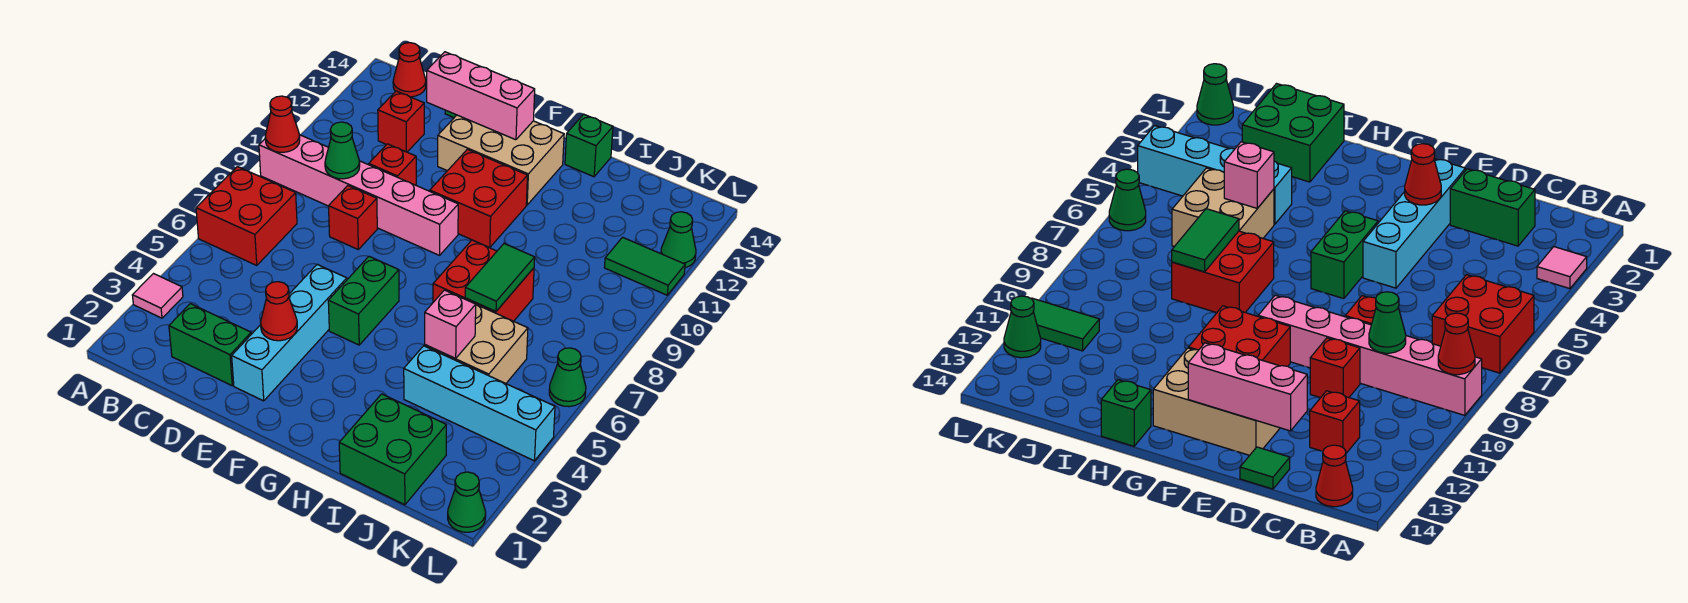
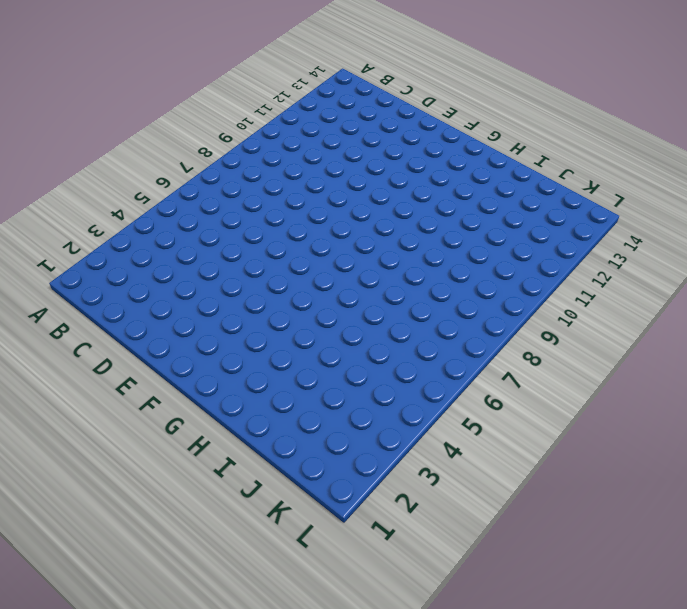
none -> pink 1x1 tile [132,274,183,318]
none -> red 2x2 brick [196,167,297,265]
none -> pink 1x6 brick [259,135,458,255]

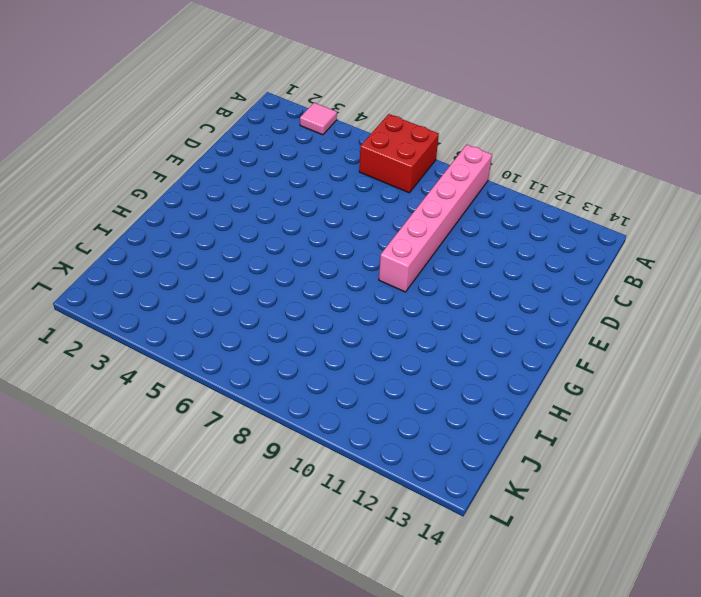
none -> red 1x1 cone [393,43,426,97]
none -> green 1x2 brick [169,304,251,386]
none -> red 1x1 brick [378,91,424,152]

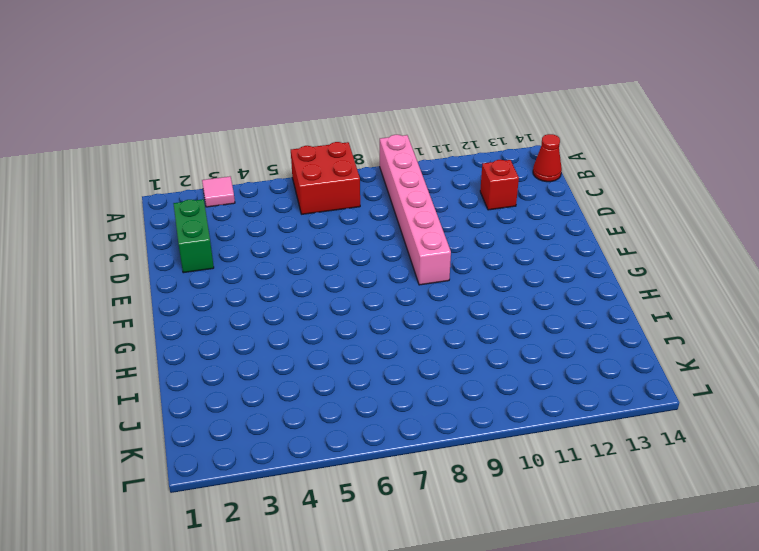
none -> red 1x1 brick [329,186,377,249]
none -> red 1x1 brick [369,144,416,185]
none -> green 1x1 tile [1240,447,1290,489]

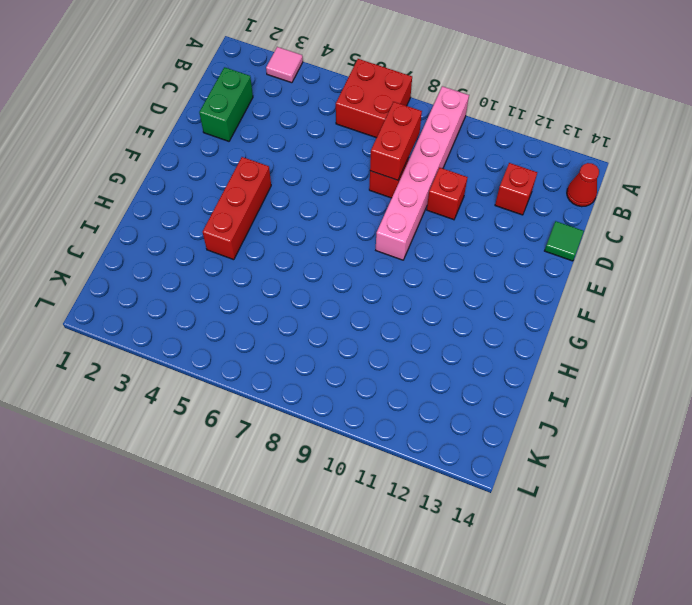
red 1x2 brick [370,102,422,180] -> none
red 1x3 brick [203,157,271,260] -> none
none -> cyan 1x4 brick [232,264,347,401]
none -> tan 2x3 brick [438,115,564,205]
none -> green 1x2 brick [328,256,399,345]

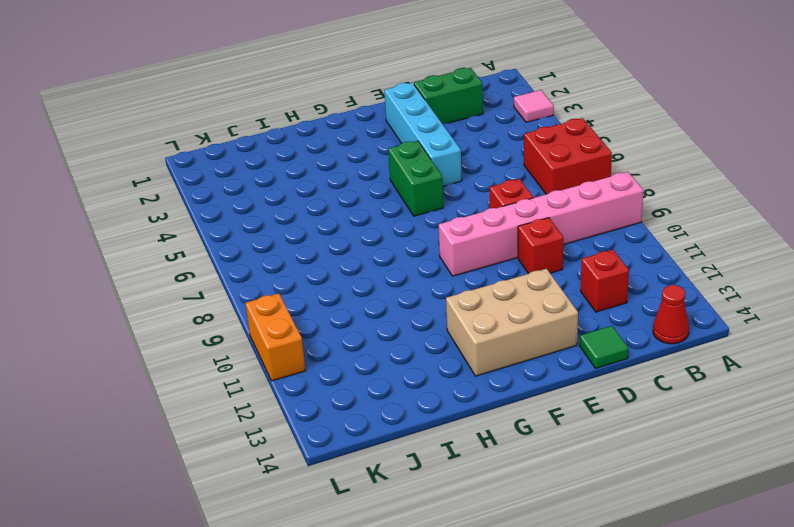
orange 1x2 brick [245,293,305,381] -> green 1x2 tile [604,237,685,295]
none -> red 2x2 brick [430,149,528,248]
none -> red 2x2 brick [433,240,534,321]
none -> green 1x1 brick [565,114,613,177]

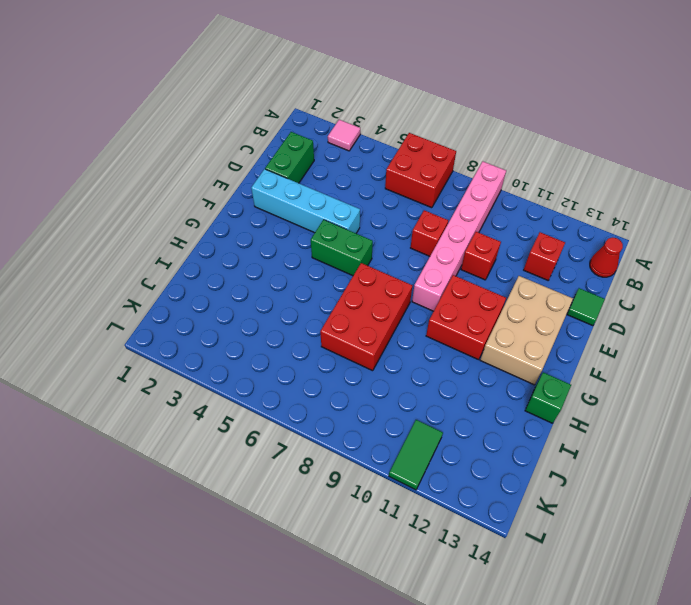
red 2x3 brick [320,263,412,371] -> red 2x2 brick [433,240,534,321]
none -> green 2x2 brick [339,394,446,505]
none -> cyan 1x4 brick [404,346,555,461]
none -> tan 2x2 brick [425,305,528,383]

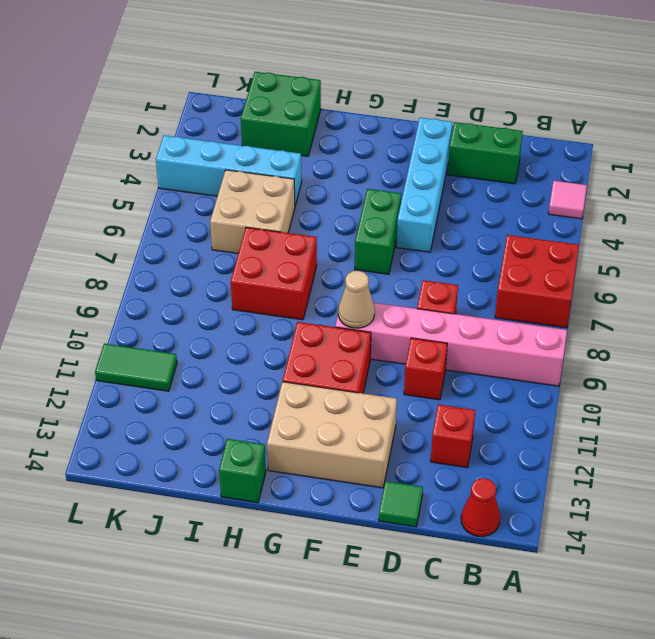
tan 1x1 cone [338,271,375,328] -> none
none -> green 1x1 cone [448,472,486,532]
none -> green 1x1 cone [549,348,586,407]
none -> green 1x1 cone [661,212,696,268]

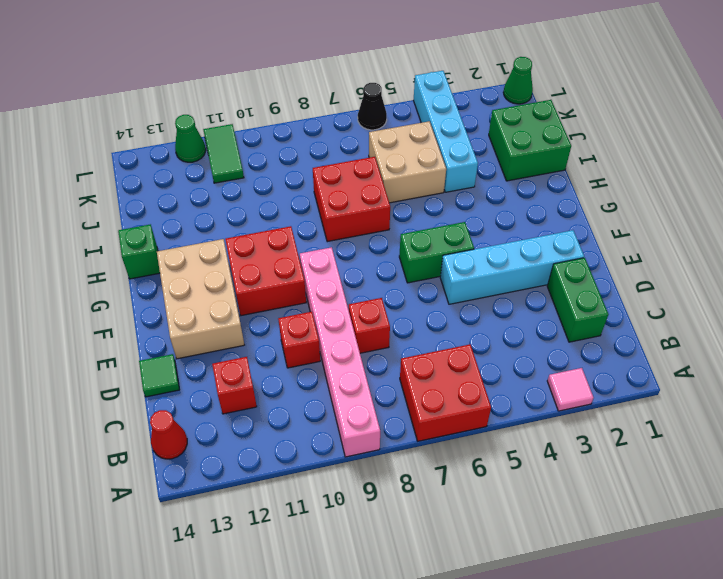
black 1x1 cone [358,83,387,130] -> green 1x1 cone [549,348,586,407]
none -> red 1x1 cone [265,96,300,152]
none -> green 1x1 cone [325,122,360,179]
none -> pink 1x3 brick [427,52,535,140]

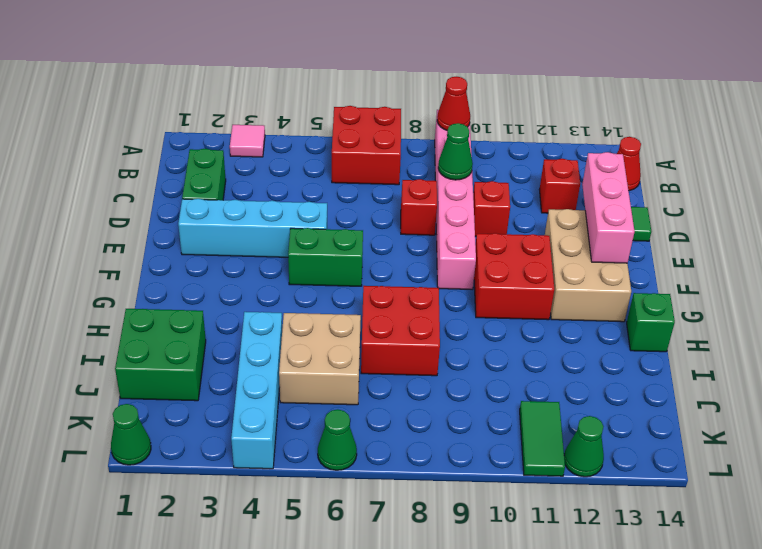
none -> red 1x1 cone [261,282,297,341]
none -> pink 1x1 brick [425,290,476,358]
none -> green 1x2 tile [465,244,535,311]

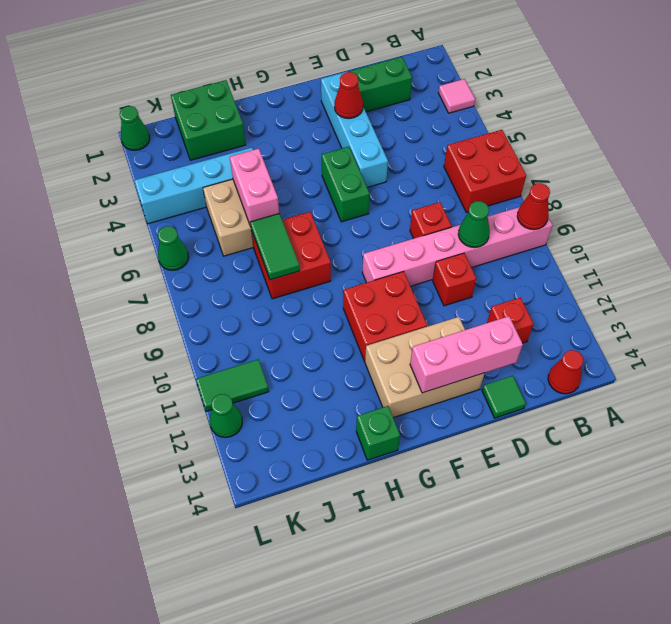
pink 1x2 brick [230,149,279,227] -> pink 1x1 brick [425,290,476,358]

